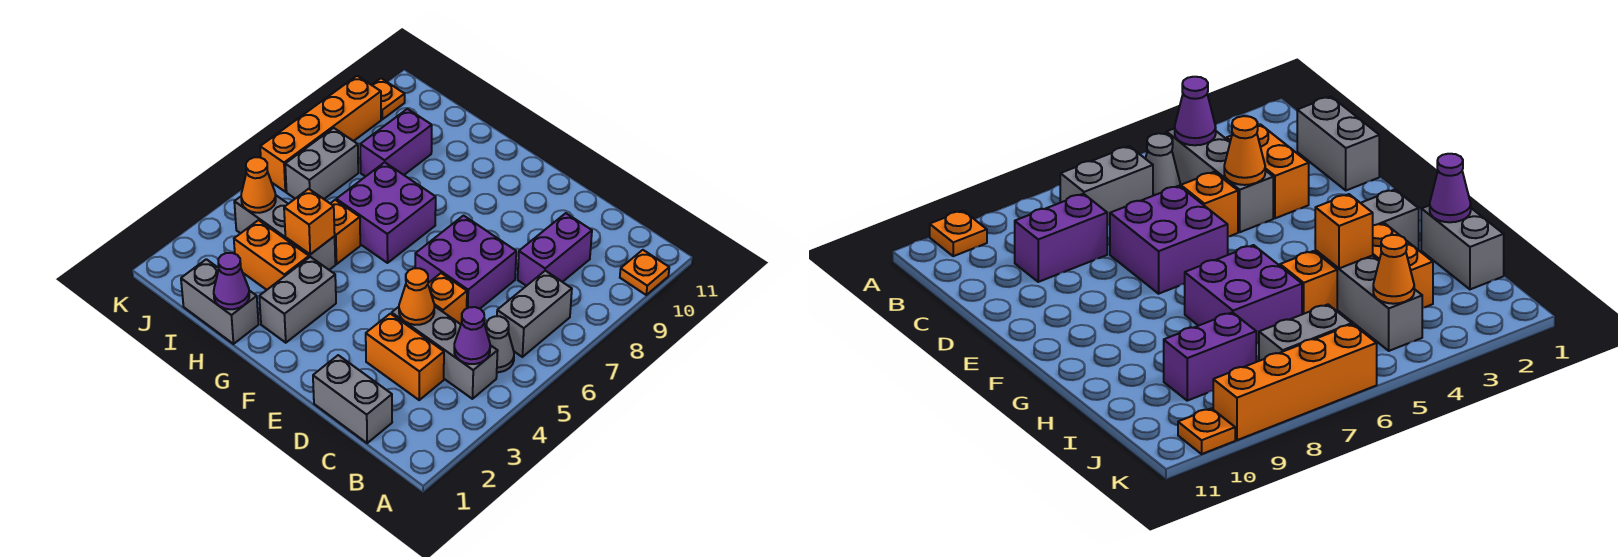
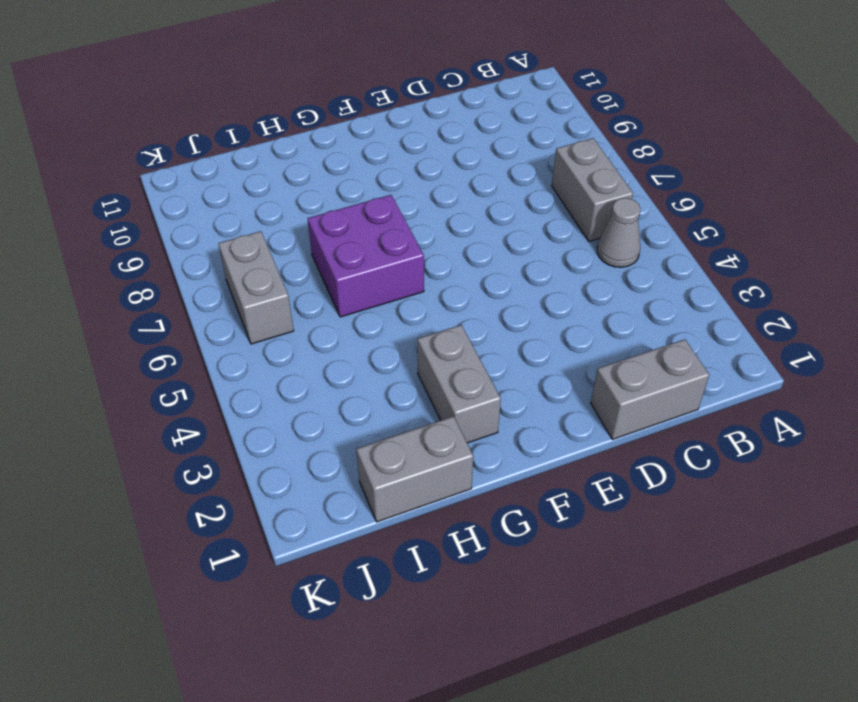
none -> orange 1x1 plate [620,250,669,295]
none -> grey 1x3 brick [392,306,498,399]
none -> orange 1x2 brick [366,314,444,400]

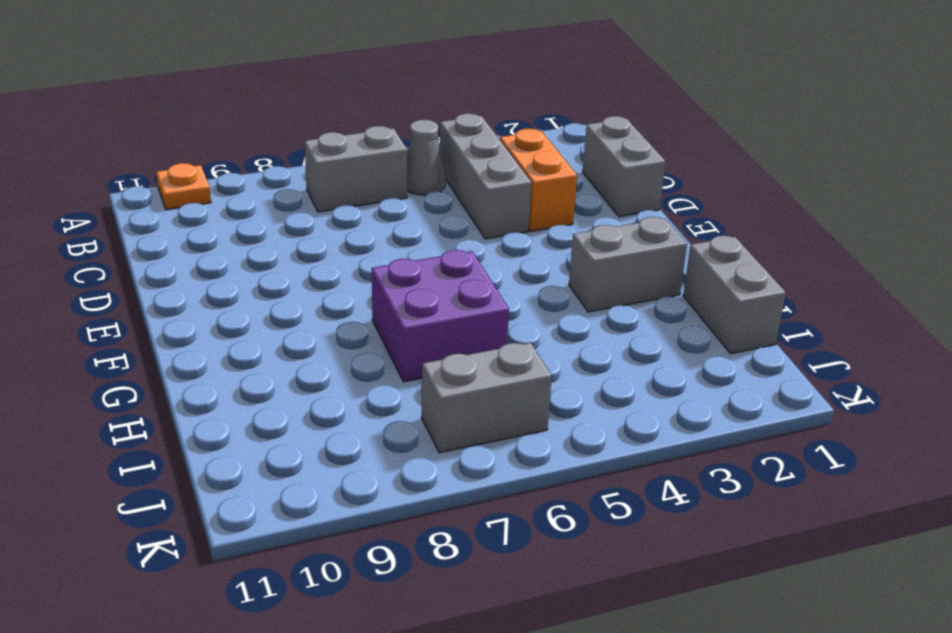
none -> purple 1x2 brick [518,213,592,286]
none -> orange 1x1 brick [428,273,467,324]
none -> purple 2x2 brick [415,216,516,309]

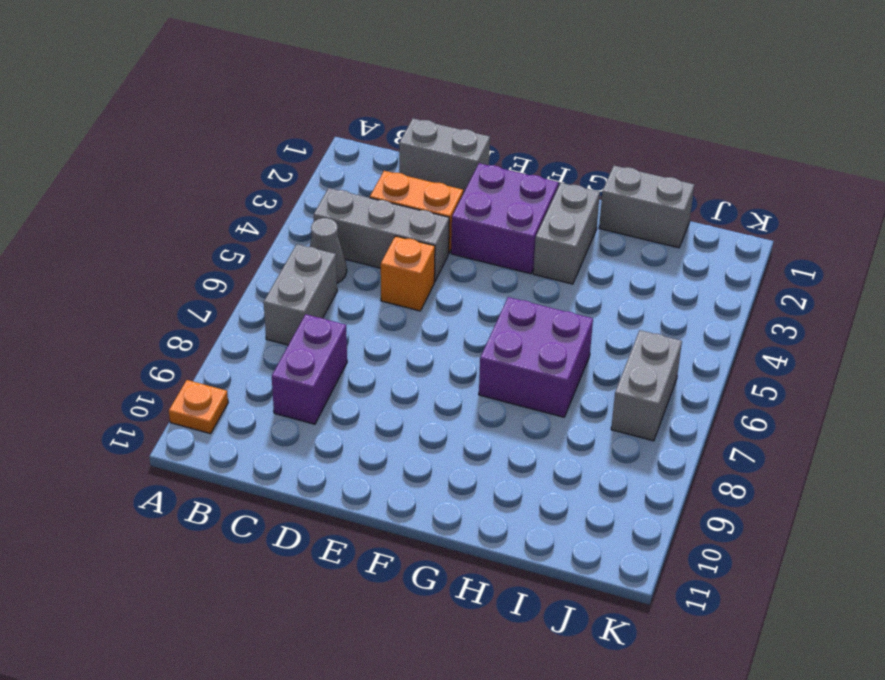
purple 2x2 brick [451,163,558,274] -> purple 2x2 brick moved to [415,216,516,309]
none -> orange 1x2 brick [234,220,309,290]
none -> grey 1x3 brick [234,195,335,270]
none -> orange 1x1 brick [330,200,360,264]

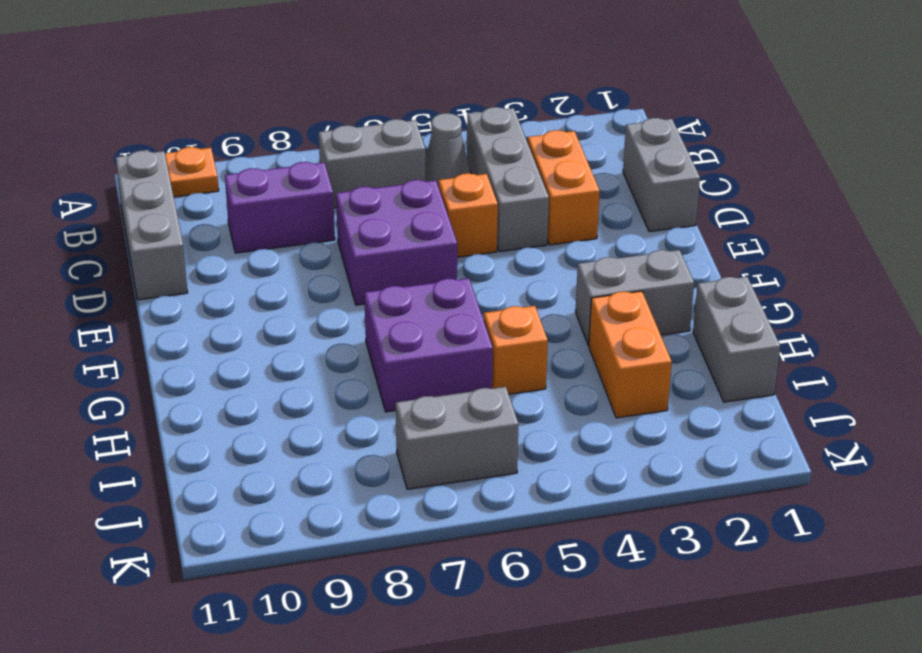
grey 1x3 brick [115,151,188,300] -> grey 1x3 brick moved to [234,195,335,270]
none -> purple 1x2 brick [360,109,432,177]
none -> orange 1x4 brick [260,76,381,192]
none -> orange 1x1 plate [372,78,405,119]

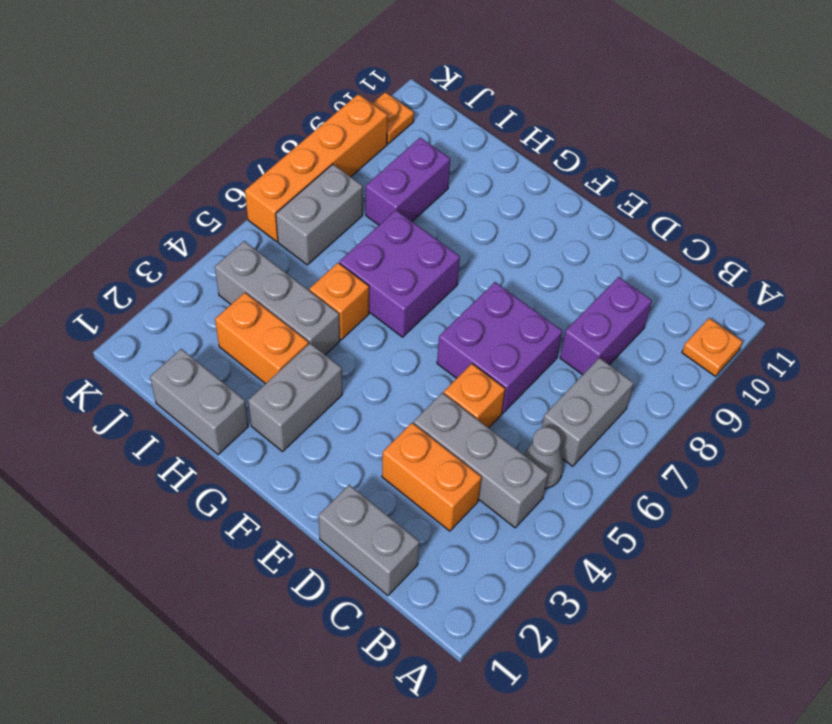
none -> purple 1x1 cone [454,307,490,364]
none -> orange 1x1 cone [399,268,434,325]
none -> purple 1x1 cone [214,253,249,309]

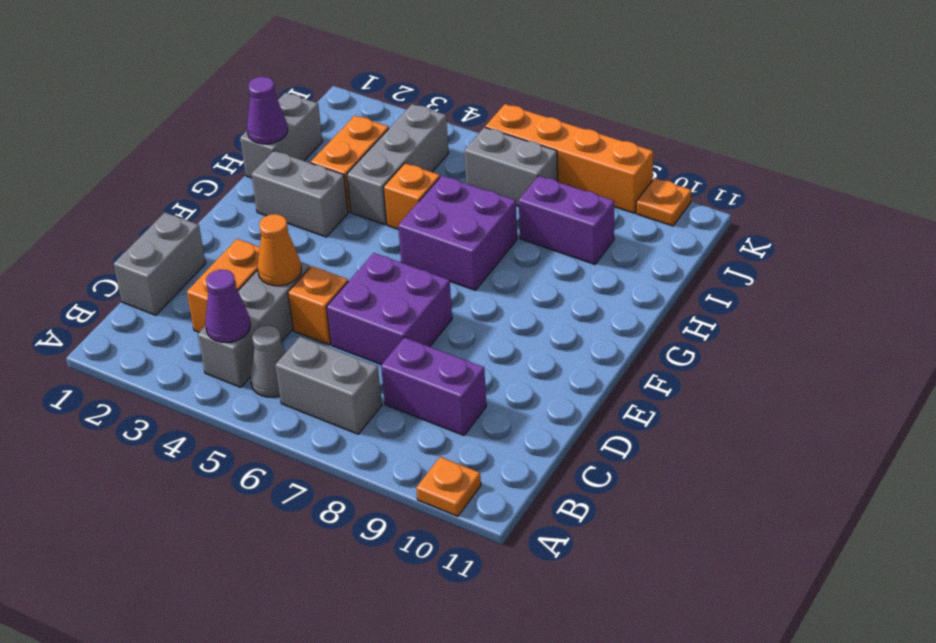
none -> orange 1x1 brick [284,189,335,254]
none -> orange 1x1 cone [241,157,276,213]

